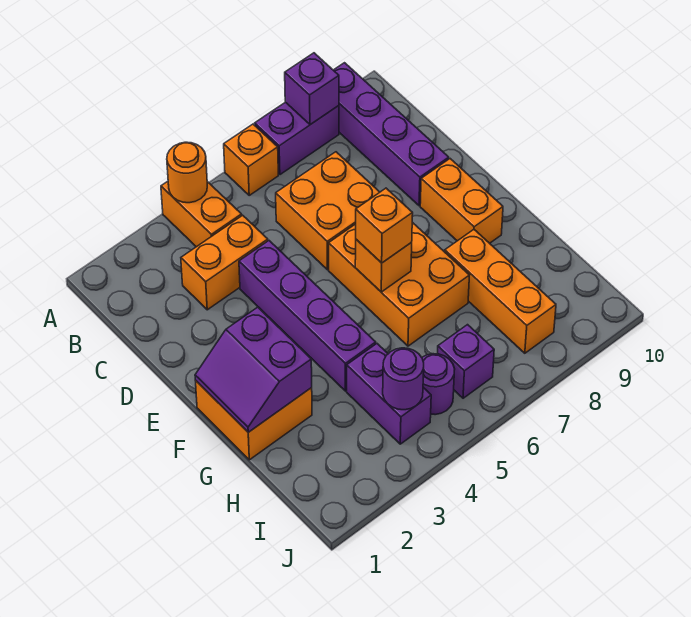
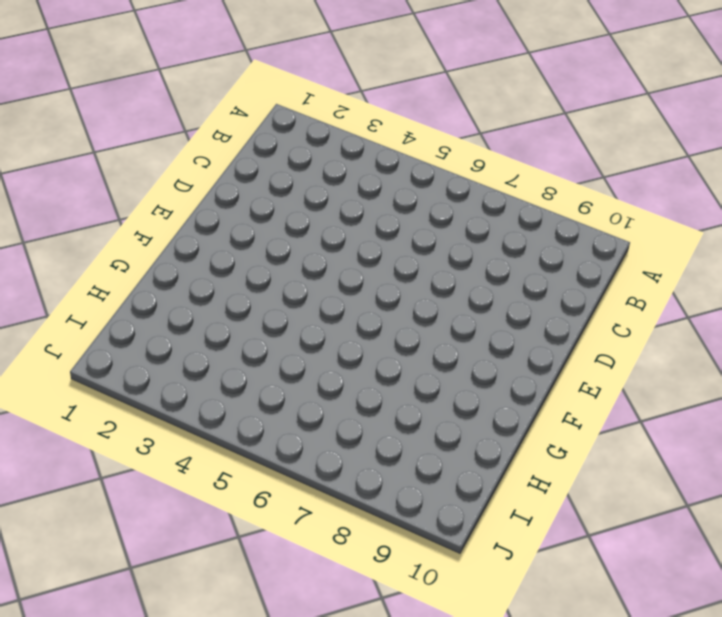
none -> orange 1x2 brick [161,181,242,247]
none -> orange 1x1 brick [224,124,278,195]
none -> purple 1x2 brick [255,102,339,175]

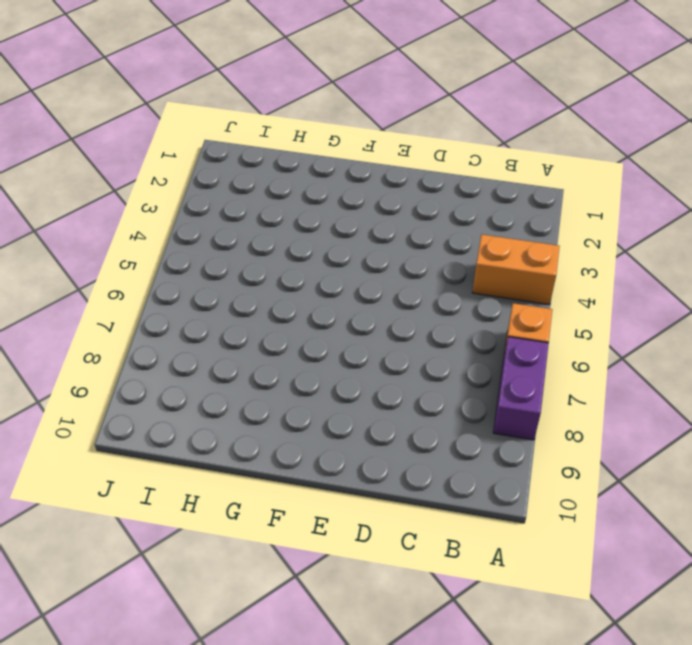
none -> purple 1x4 brick [334,63,449,206]
none -> orange 1x2 brick [181,215,268,310]
none -> orange 2x2 brick [276,152,380,270]

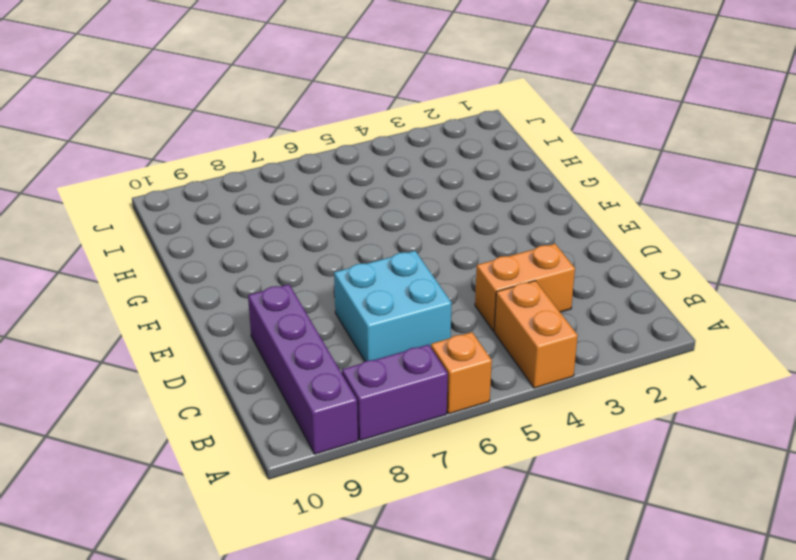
cyan 2x2 brick [334,251,451,361] -> orange 2x2 brick [276,152,380,270]
none -> purple 1x4 brick [239,241,376,391]
none -> orange 2x3 brick [329,222,469,346]
none -> orange 1x2 brick [420,159,503,243]

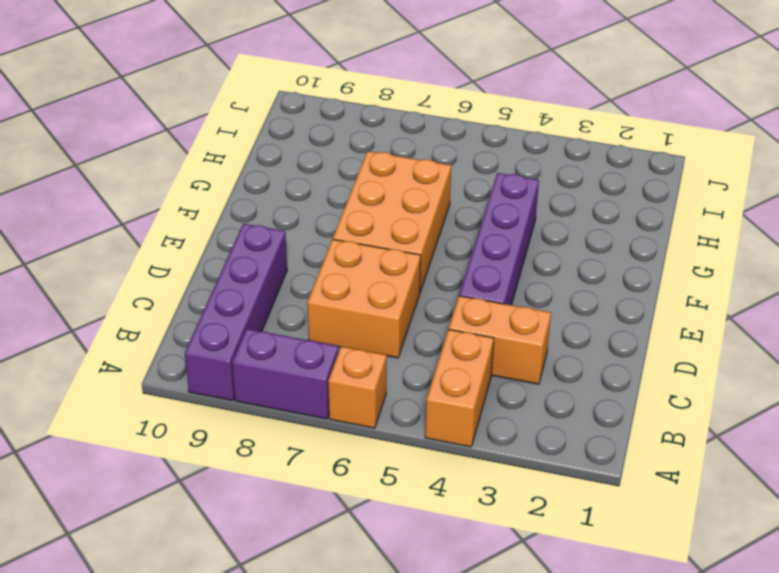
none -> orange 1x2 brick [420,159,503,243]
none -> orange 2x2 brick [196,381,312,460]
none -> orange 1x3 brick [445,230,556,353]

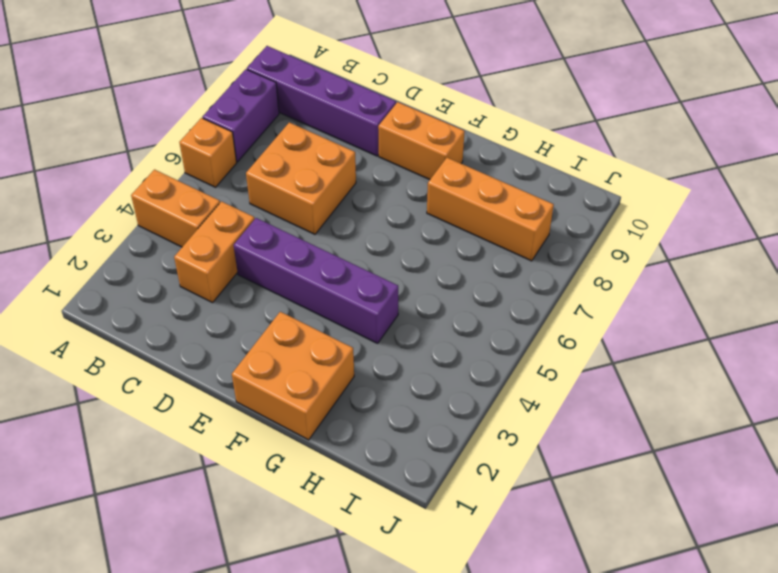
none -> orange 2x3 brick [329,222,469,346]
none -> purple 1x2 brick [347,344,431,444]
none -> purple 1x1 round brick [422,354,455,415]

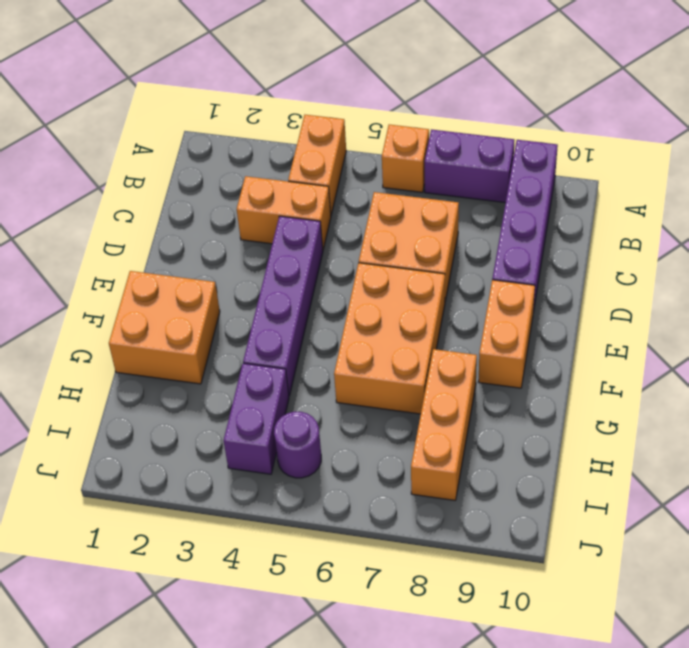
none -> purple 1x1 brick [438,325,494,398]
none -> orange 1x1 round brick [167,142,207,203]
none -> purple 1x1 brick [285,53,339,125]

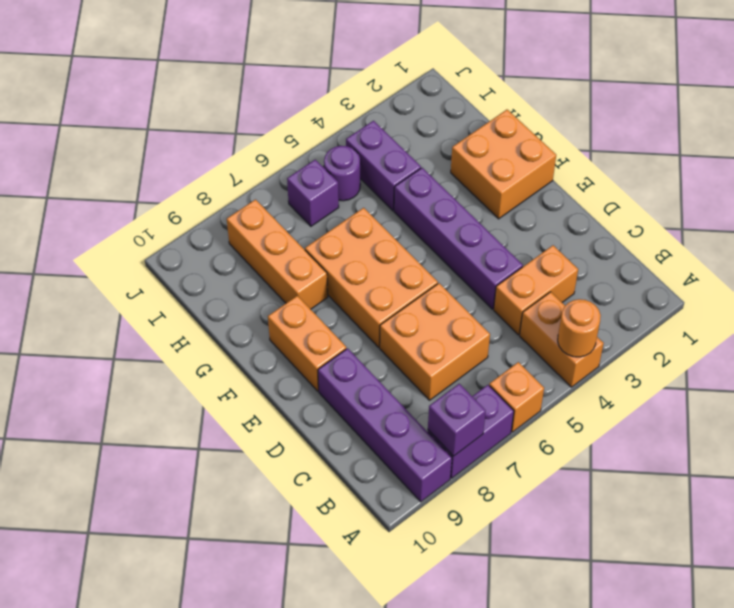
none -> purple 2x2 slope [195,307,312,432]
none -> orange 1x1 brick [355,240,412,292]
none -> purple 1x1 round brick [383,348,424,410]

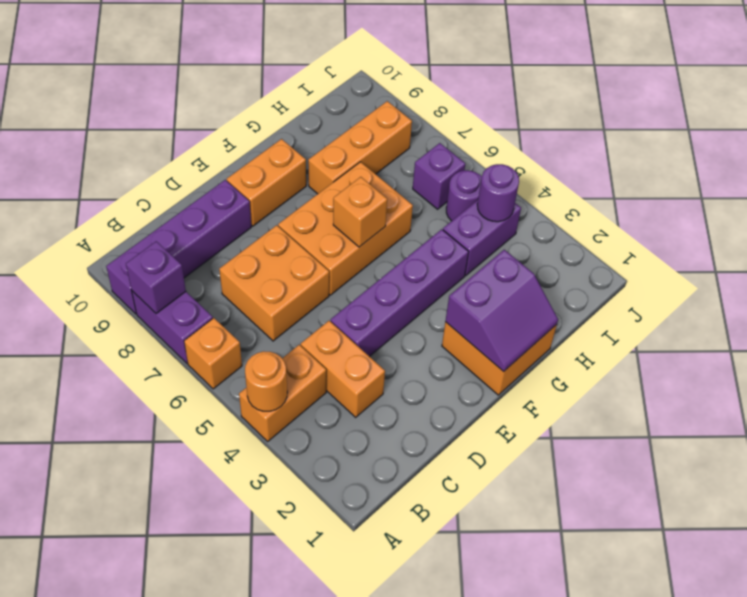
none -> orange 1x1 brick [356,188,413,263]

